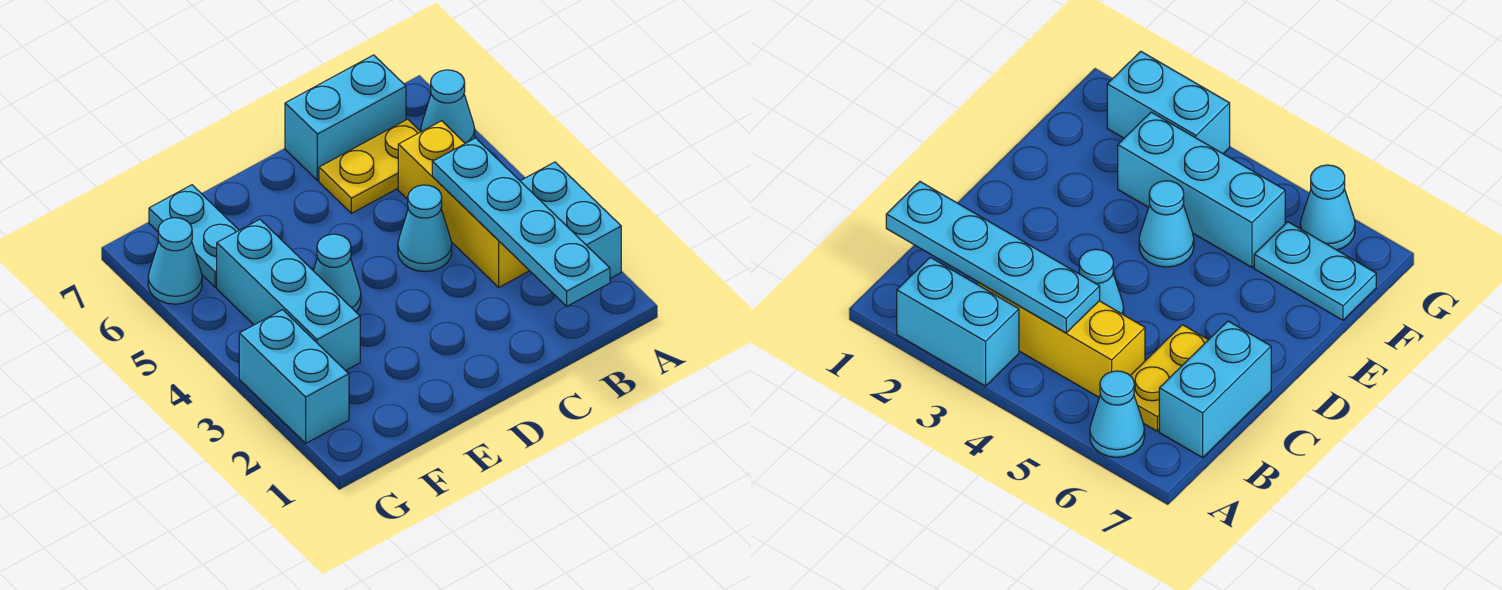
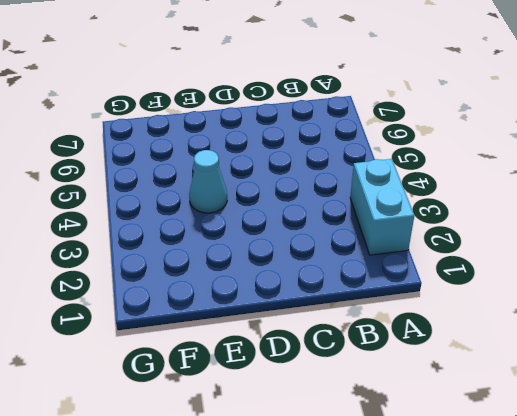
none -> cyan 1x1 cone [421,70,475,143]
none -> yellow 1x3 brick [398,121,529,287]
none -> yellow 1x2 plate [319,119,421,213]

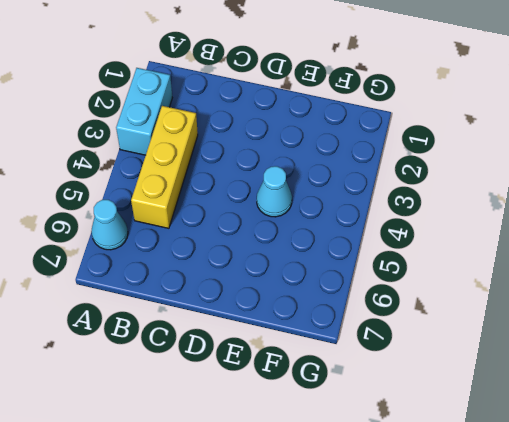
none -> yellow 1x2 plate [319,119,421,213]
none -> cyan 1x2 brick [285,55,406,180]
none -> cyan 1x1 cone [398,185,452,272]

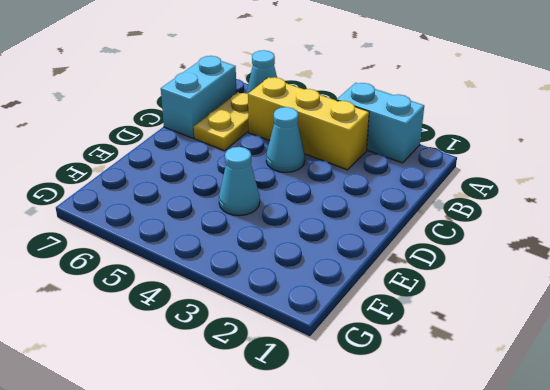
none -> cyan 1x3 brick [217,219,360,371]
none -> cyan 1x2 plate [149,185,239,287]
none -> cyan 1x2 brick [239,310,349,443]

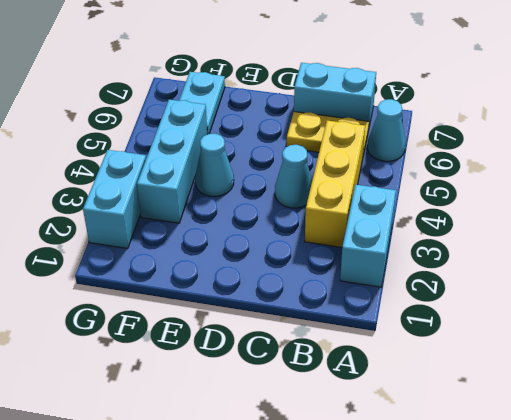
none -> cyan 1x1 cone [148,218,202,304]
none -> cyan 1x4 plate [432,138,610,306]

